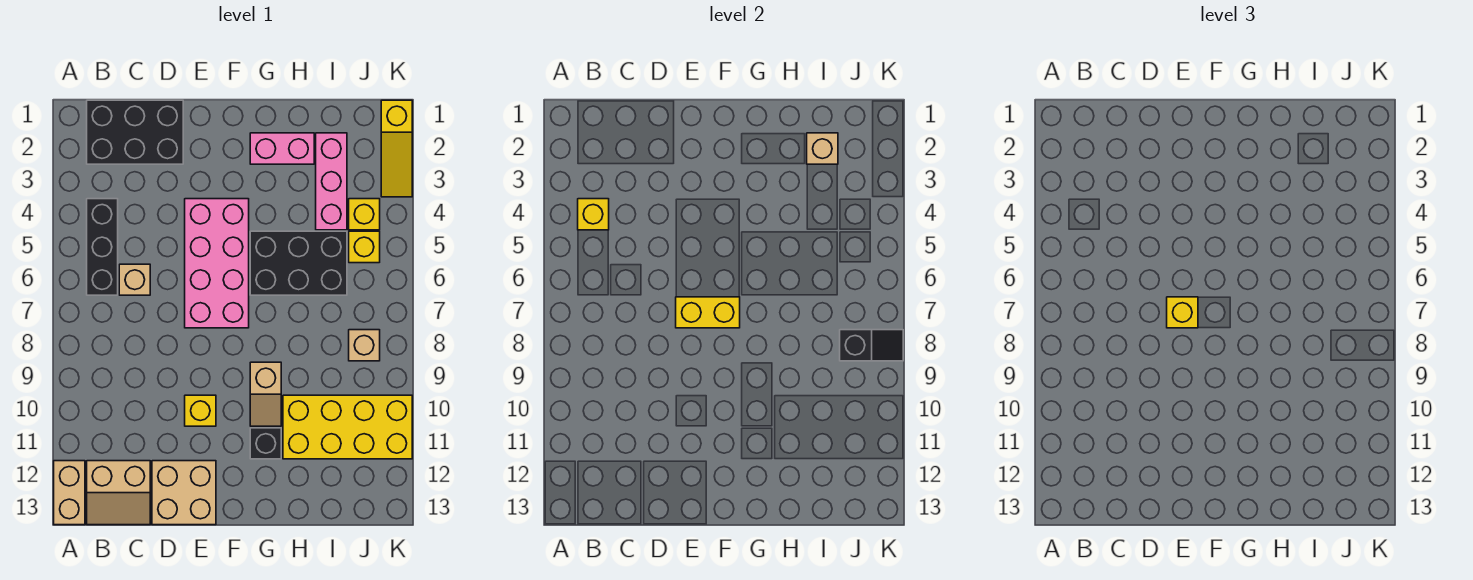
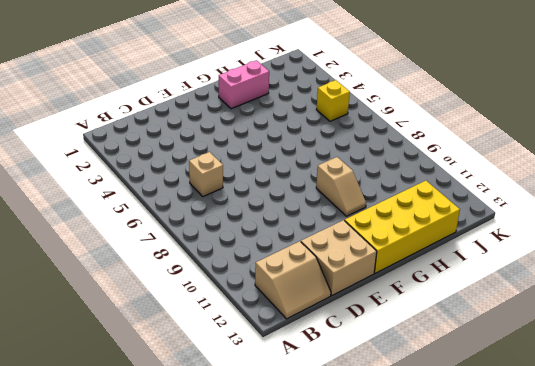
yellow 2x4 brick [345,181,460,273] -> yellow 2x4 brick moved to [283,395,412,459]
none -> tan 1x2 brick [54,461,85,525]
none -> black 2x3 brick [87,100,183,164]
none -> black 1x3 brick [87,199,118,295]

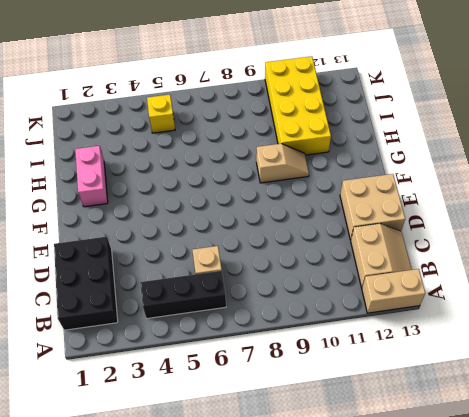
none -> pink 2x4 brick [185,199,249,328]
none -> yellow 1x1 brick [185,395,216,426]
none -> black 2x3 brick [250,231,347,295]

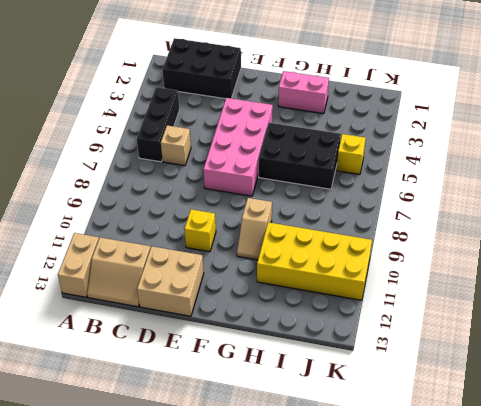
none -> black 1x1 brick [250,428,281,459]
none -> pink 1x3 brick [316,133,347,230]
none -> yellow 1x1 brick [349,199,380,230]

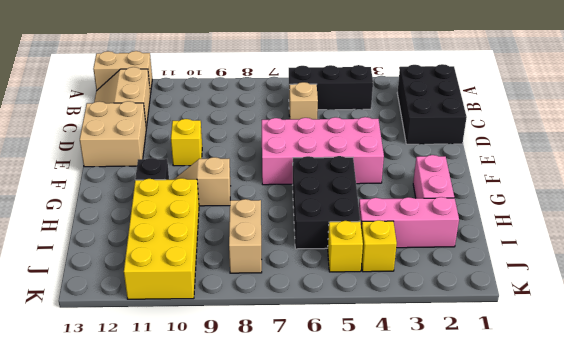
tan 1x2 brick [229,199,262,273] -> tan 1x1 brick [349,330,380,361]
none -> yellow 1x3 slope [381,100,412,197]
none -> yellow 1x1 brick [578,199,609,230]
none -> yellow 1x2 brick [676,297,740,328]

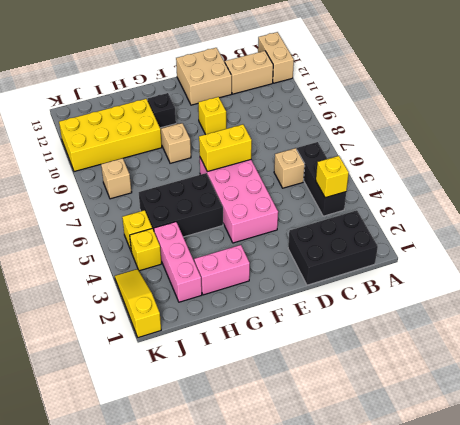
none -> tan 1x1 brick [807,133,838,164]
none -> black 1x2 slope [840,330,903,361]
none -> yellow 1x1 brick [1167,297,1198,328]

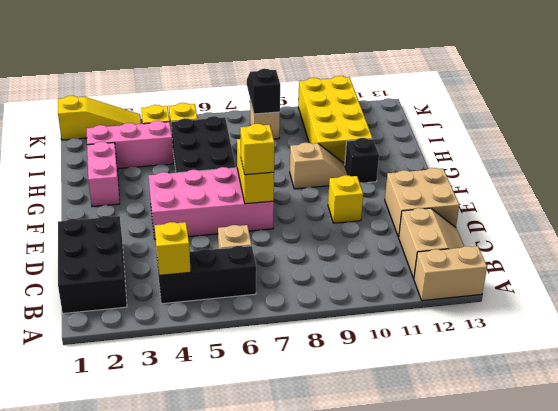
none -> tan 1x1 brick [807,133,838,164]

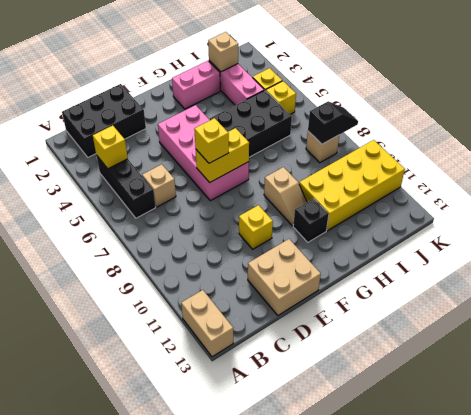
none -> tan 2x2 slope [87,461,150,525]
none -> yellow 1x3 slope [381,100,412,197]

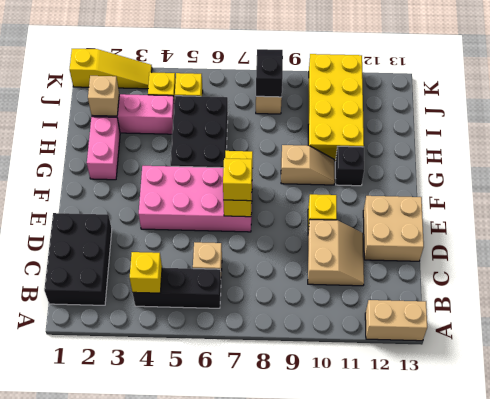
tan 2x2 slope [308,220,364,286] -> tan 2x2 slope moved to [87,461,150,525]

